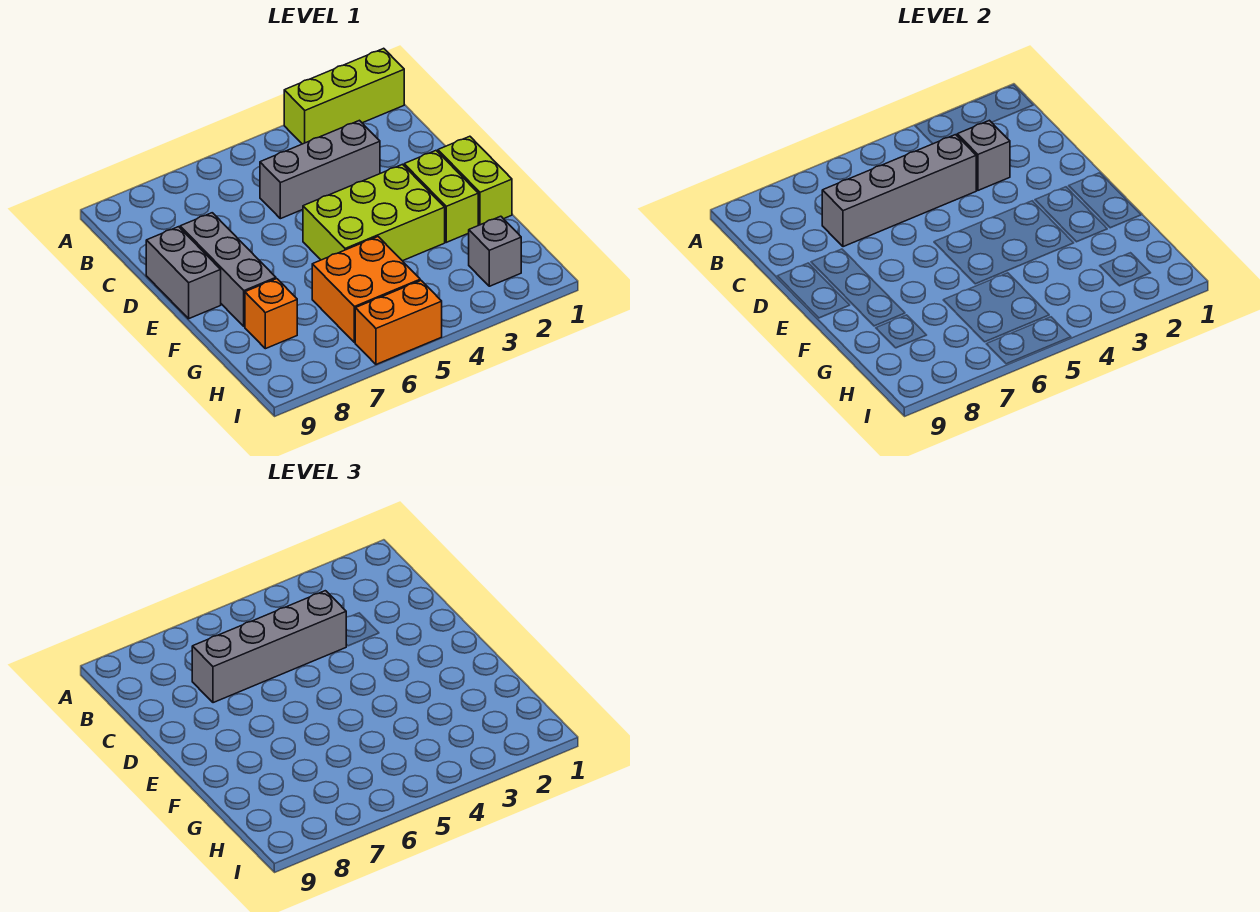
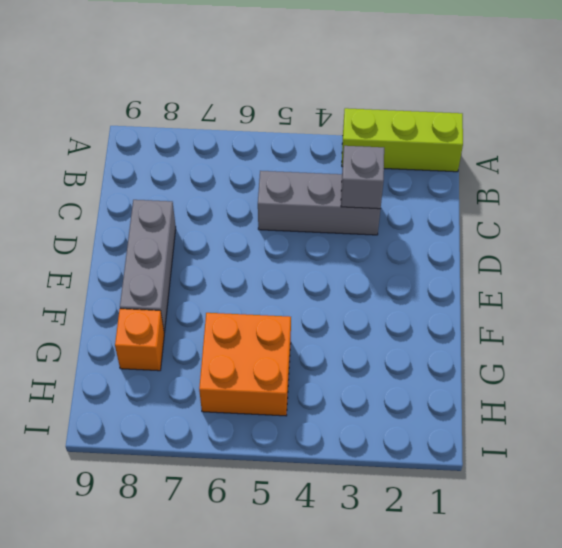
none -> grey 1x2 brick [146,227,221,319]
none -> lime 1x2 brick [438,136,512,225]
none -> lime 1x2 brick [404,151,478,242]

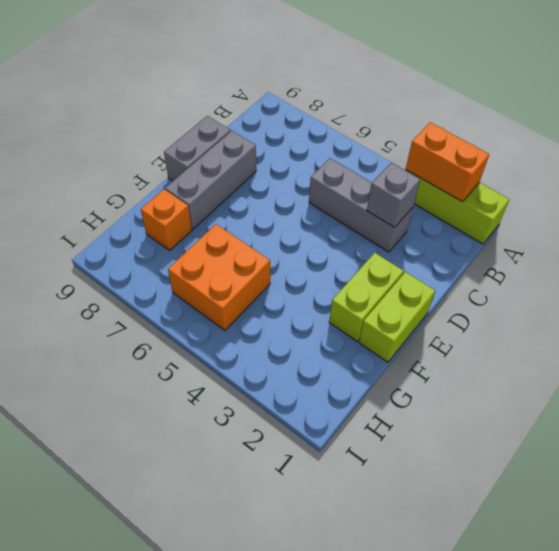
orange 1x2 brick [406,122,489,202] -> orange 1x2 brick moved to [355,280,442,364]
none -> lime 2x3 brick [303,164,445,261]
none -> grey 1x1 brick [469,216,521,286]
none -> grey 1x4 brick [822,135,977,247]

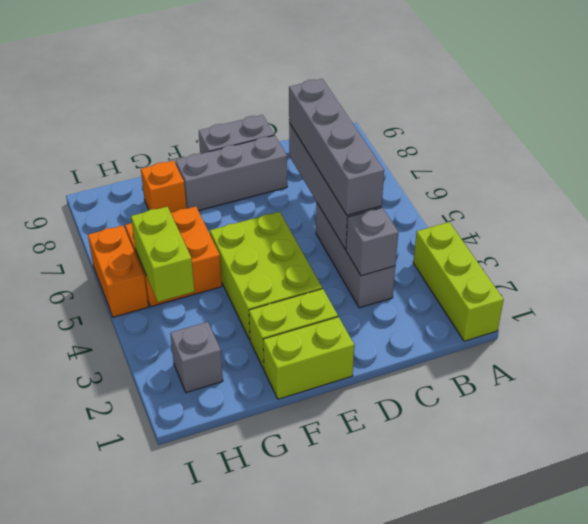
lime 1x2 brick [131,207,195,302] -> none

